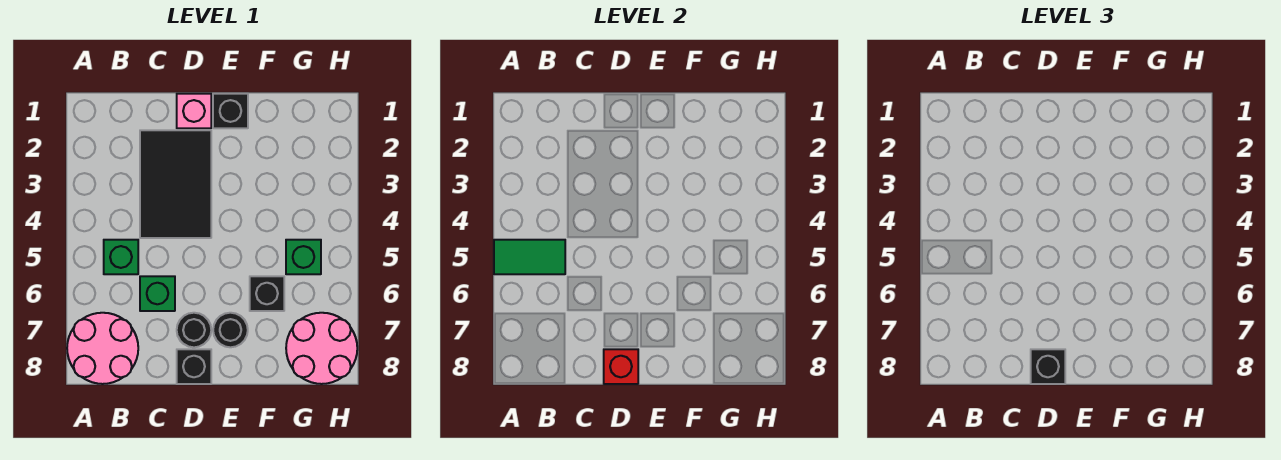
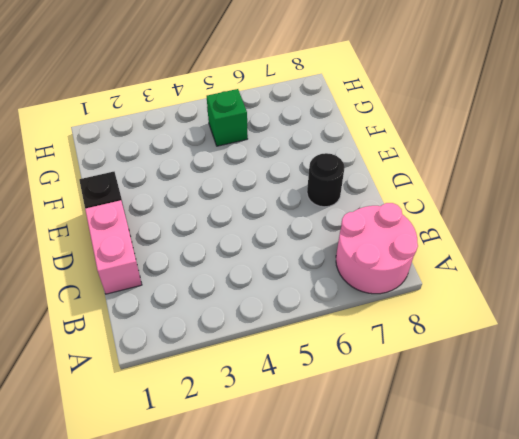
pink 1x2 brick [85,200,142,294] -> pink 1x1 brick [177,94,211,128]
none -> green 1x1 brick [104,240,138,274]
none -> black 2x3 tile [140,130,211,238]
none -> green 1x1 brick [140,276,175,311]

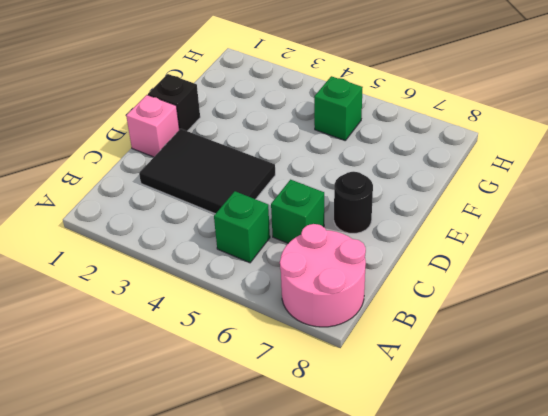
none -> black 1x1 brick [177,349,211,384]
none -> black 1x1 round brick [213,313,248,347]
none -> black 1x1 brick [250,276,284,311]

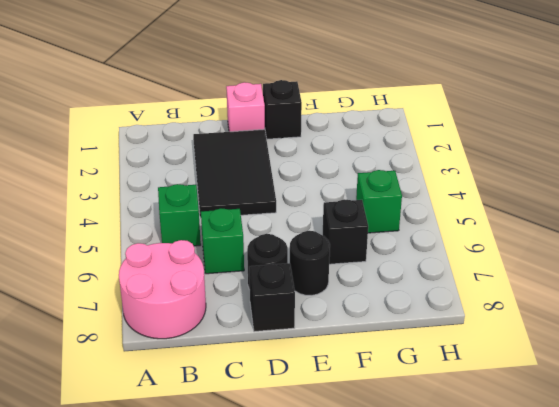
none -> pink 2x2 round brick [286,313,357,384]
none -> green 1x2 tile [494,240,565,274]
none -> red 1x1 brick [604,349,638,384]

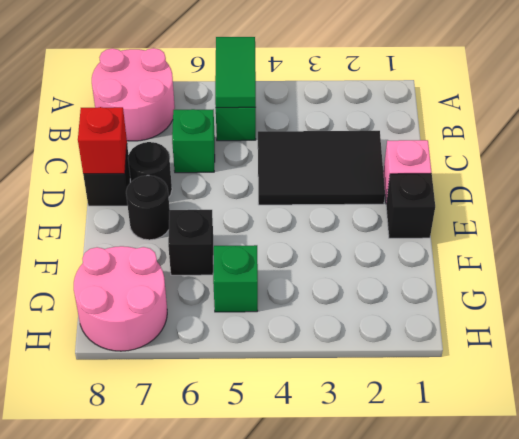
none -> black 1x1 brick [1031,349,1065,384]

